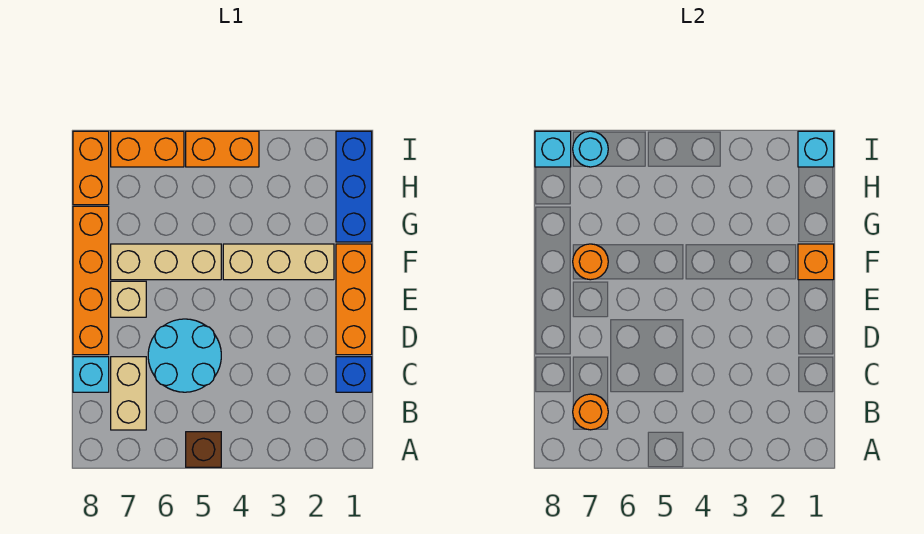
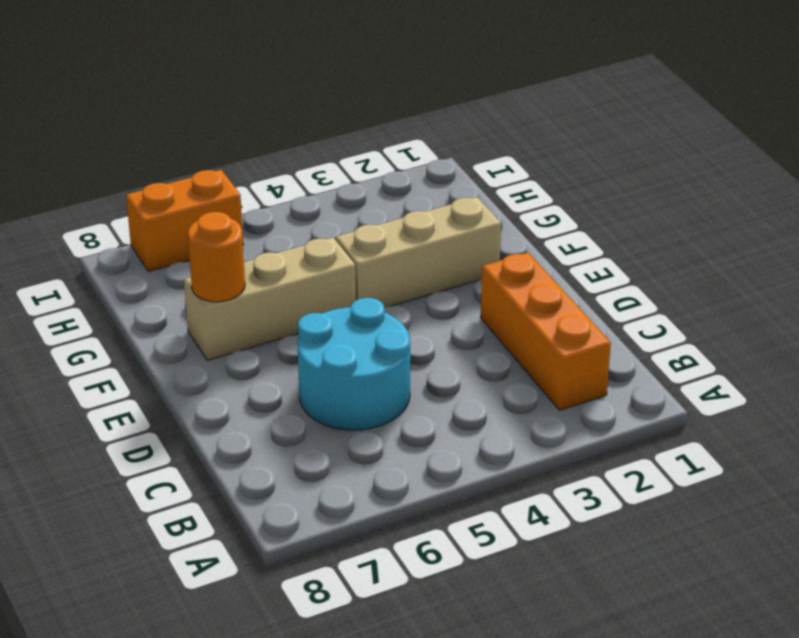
orange 1x3 brick [481,253,611,410] -> orange 1x3 brick moved to [336,244,372,355]
none -> brown 1x1 brick [186,432,221,467]
none -> tan 1x2 brick [111,357,146,430]
none -> blue 1x1 brick [336,357,372,392]

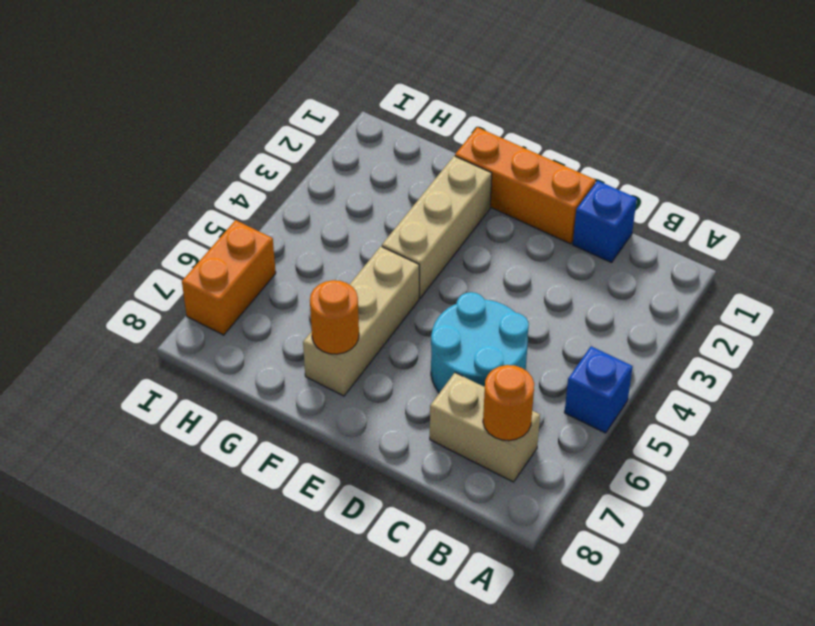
blue 1x1 brick [564,346,633,433] -> brown 1x1 brick [186,432,221,467]
none -> cyan 1x1 brick [73,357,109,392]
none -> orange 1x4 brick [73,206,109,355]
none -> tan 1x1 brick [111,281,146,317]

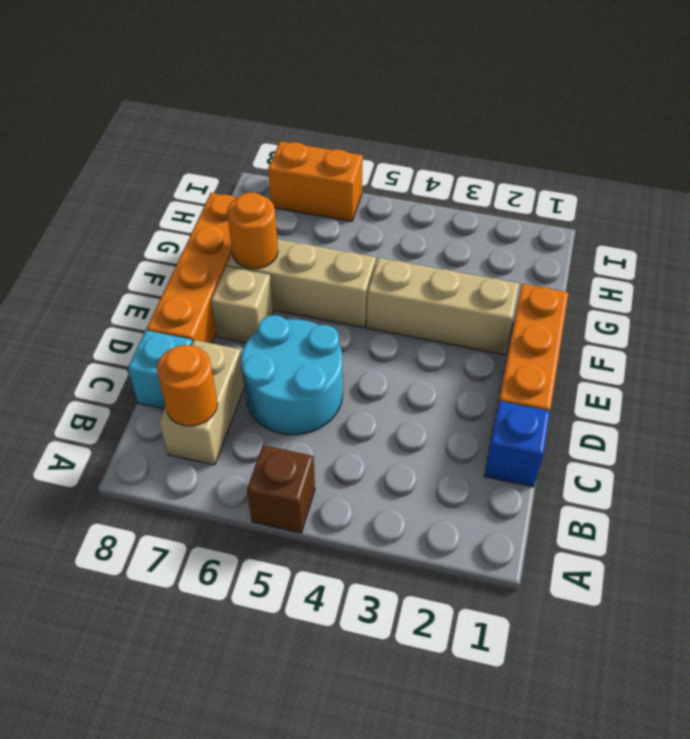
none -> blue 1x3 brick [336,131,372,242]
none -> orange 1x2 brick [73,131,109,205]
none -> orange 1x2 brick [186,131,259,167]

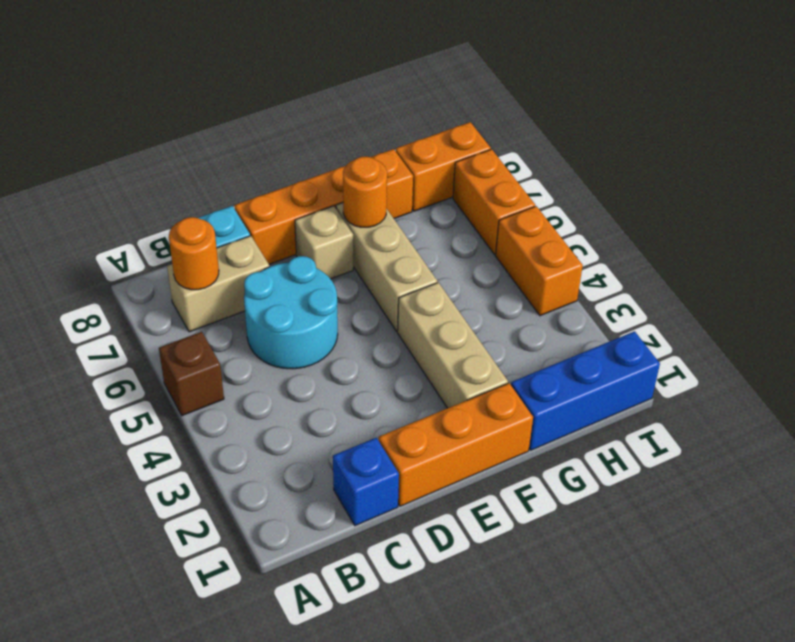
none -> orange 1x1 brick [798,244,834,280]
none -> cyan 1x1 brick [798,131,834,167]
none -> cyan 1x1 round brick [573,131,608,167]

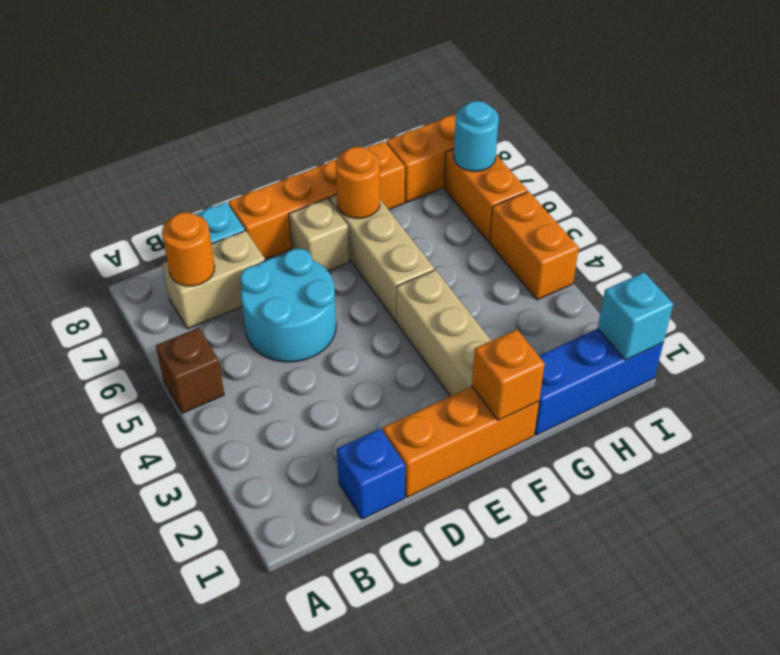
none -> cyan 1x1 brick [535,131,571,167]

